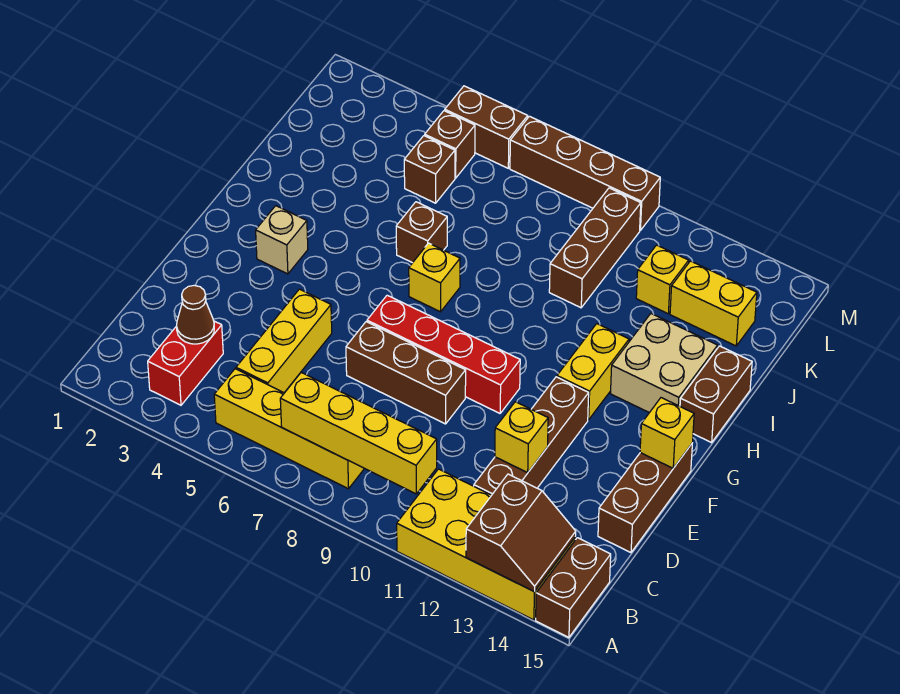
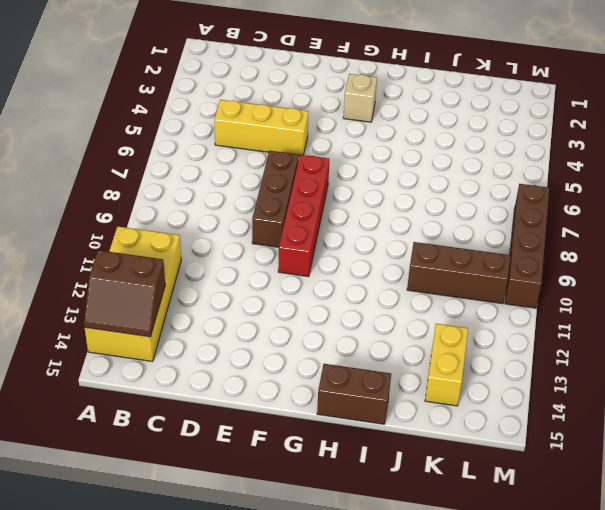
none -> brown 1x2 brick [536,538,611,637]
none -> red 1x2 brick [148,321,223,405]
none -> yellow 1x4 brick [214,369,364,489]

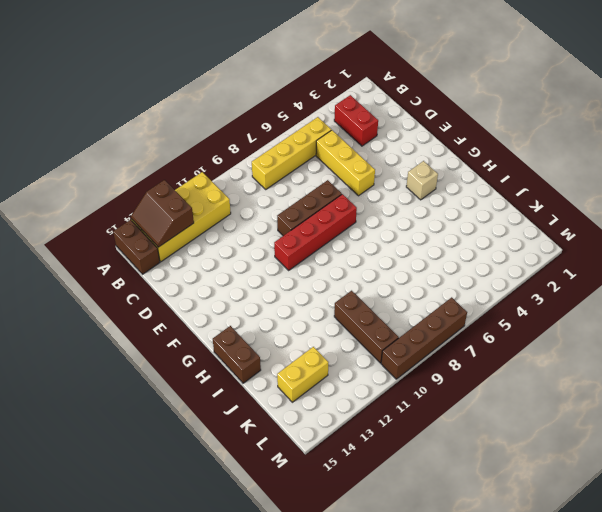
none -> brown 1x4 brick [474,377,589,495]
none -> brown 1x3 brick [598,444,692,553]
none -> yellow 1x2 brick [557,324,629,420]

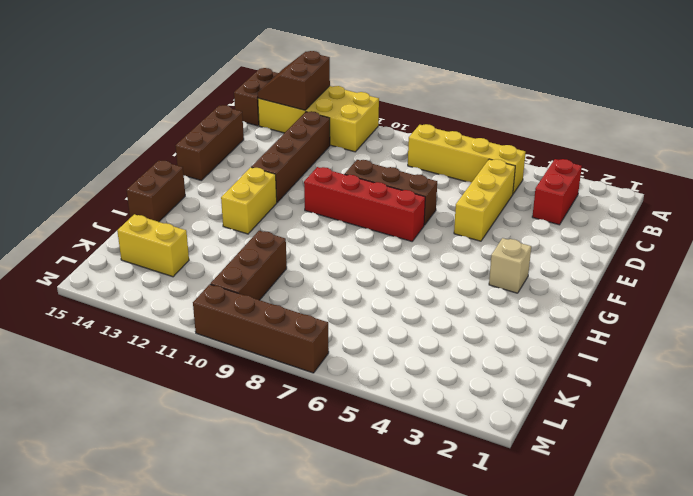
none -> yellow 1x1 brick [409,243,460,312]
none -> tan 2x2 brick [610,314,718,413]
none -> brown 1x1 brick [396,202,447,263]

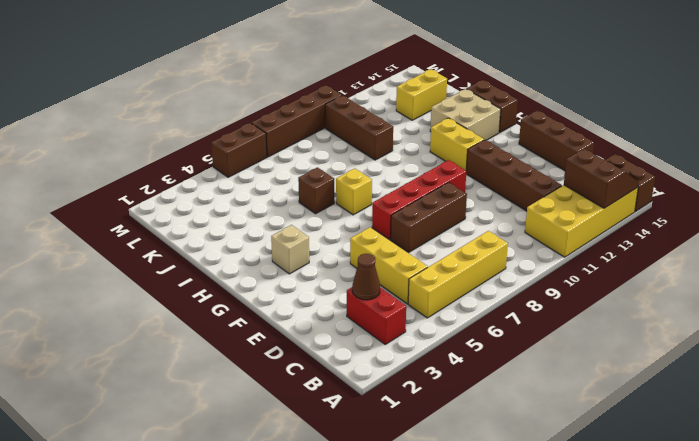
none -> brown 1x1 brick [404,136,455,203]
none -> yellow 1x1 brick [636,245,689,314]
none -> brown 1x1 brick [425,111,475,178]

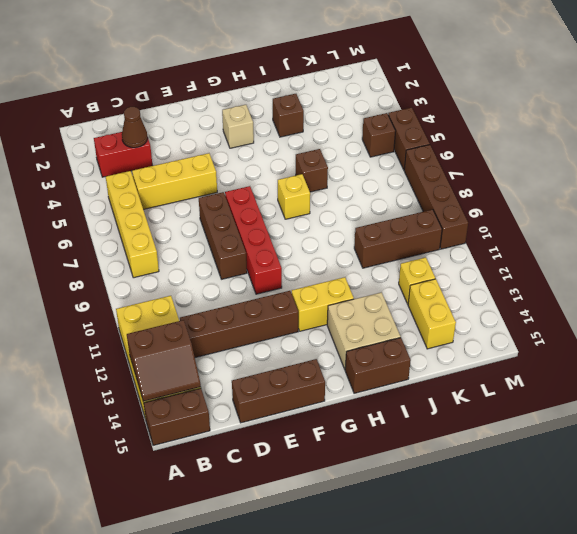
brown 1x1 brick [273,94,304,137] -> brown 1x1 brick moved to [404,136,455,203]
none -> yellow 1x4 brick [280,373,437,494]
none -> yellow 1x1 brick [495,402,548,473]
none -> yellow 1x1 brick [640,398,694,468]

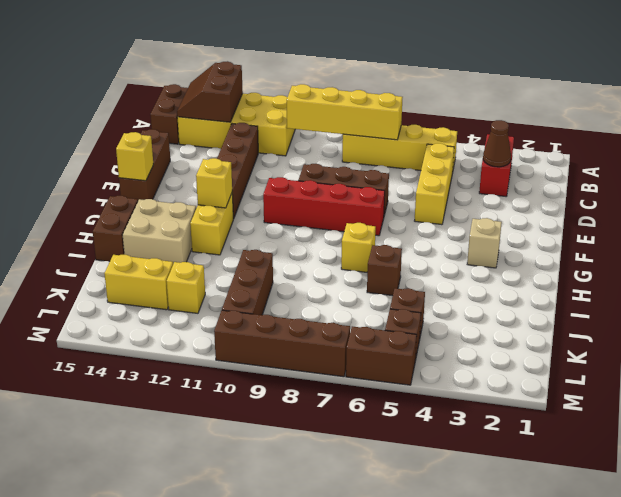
yellow 1x1 brick [196,158,232,208] -> yellow 1x1 brick moved to [495,402,548,473]

